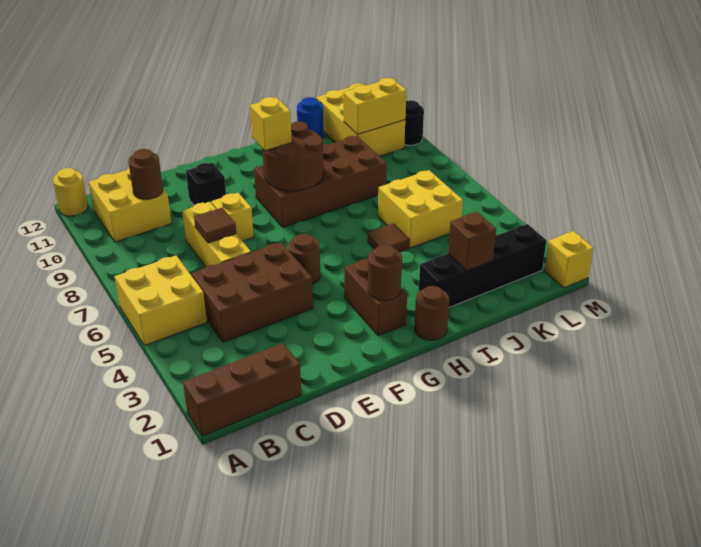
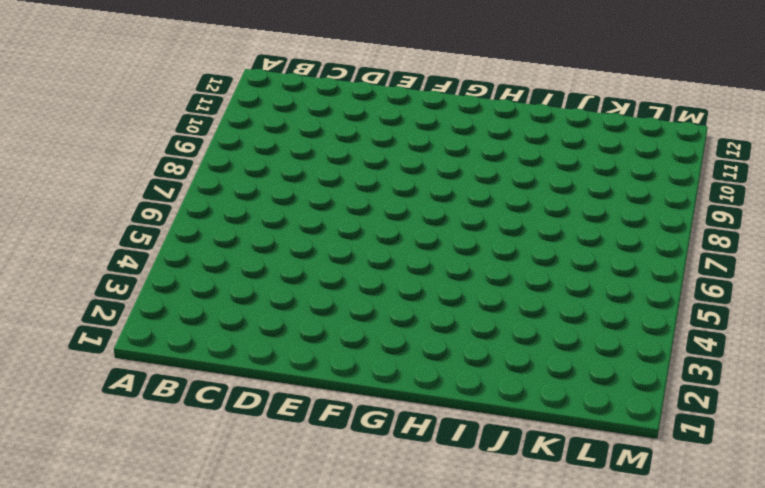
none -> brown 1x3 brick [183,343,301,436]
none -> yellow 2x2 brick [114,255,207,346]
none -> yellow 1x1 round brick [53,168,88,216]

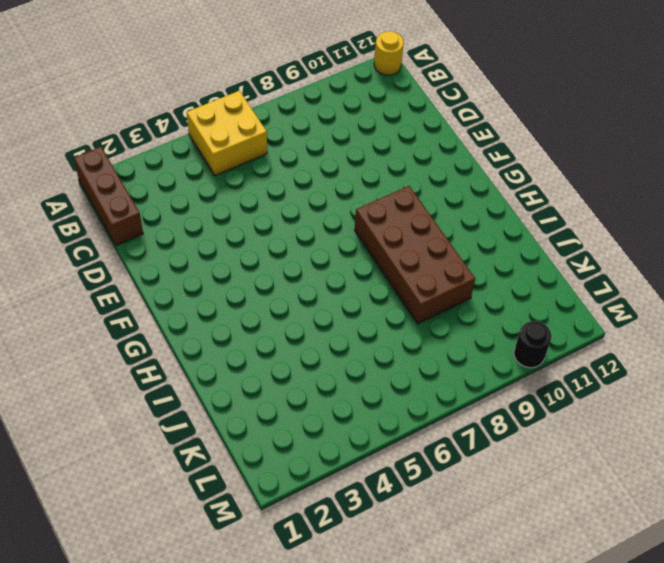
none -> yellow 2x2 brick [89,168,171,242]
none -> brown 2x3 brick [192,242,313,342]
none -> yellow 1x3 brick [182,202,251,267]

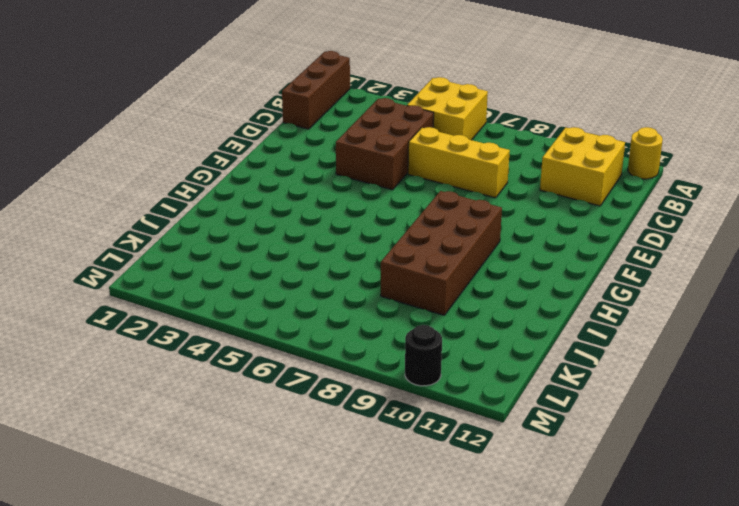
none -> yellow 1x1 brick [211,193,254,241]
none -> black 1x1 brick [186,163,226,205]
none -> brown 1x1 round brick [288,233,320,284]

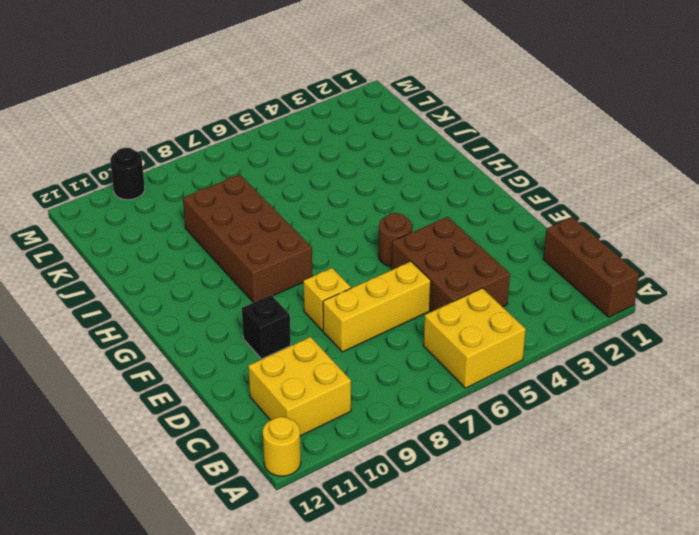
none -> brown 1x2 brick [344,259,407,336]
none -> brown 1x1 round brick [414,286,449,340]
none -> black 1x4 brick [419,224,546,307]

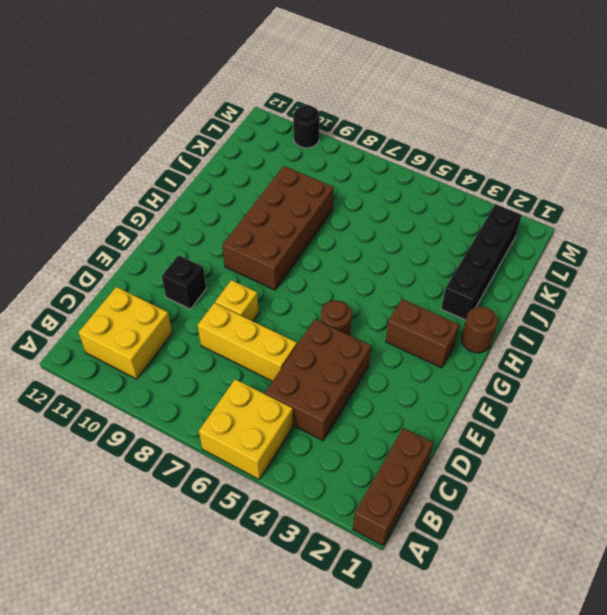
none -> yellow 1x1 round brick [53,168,88,216]
none -> brown 1x1 tile [368,224,409,252]
none -> yellow 2x2 brick [378,170,463,248]

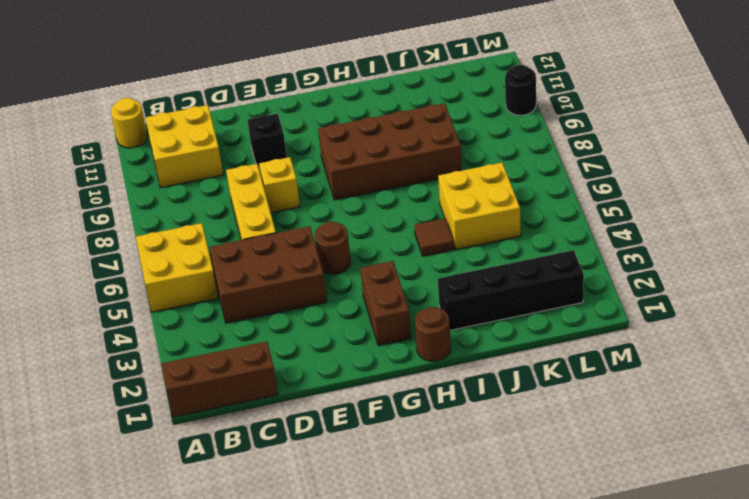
none -> blue 1x1 round brick [297,97,324,138]
none -> yellow 2x3 brick [316,83,405,156]
none -> yellow 1x1 brick [544,231,594,288]

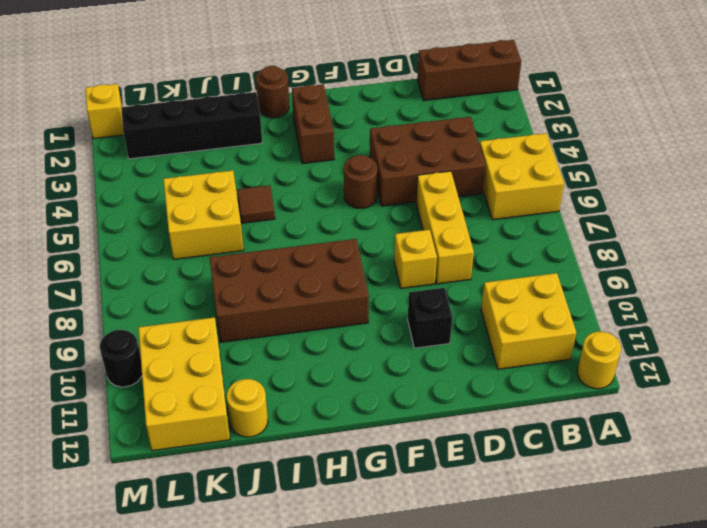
yellow 1x1 round brick [227,379,268,437] -> blue 1x1 round brick [297,97,324,138]
none -> brown 1x1 round brick [128,149,163,199]
none -> brown 1x1 tile [194,208,236,243]
none -> brown 1x1 round brick [368,245,402,300]

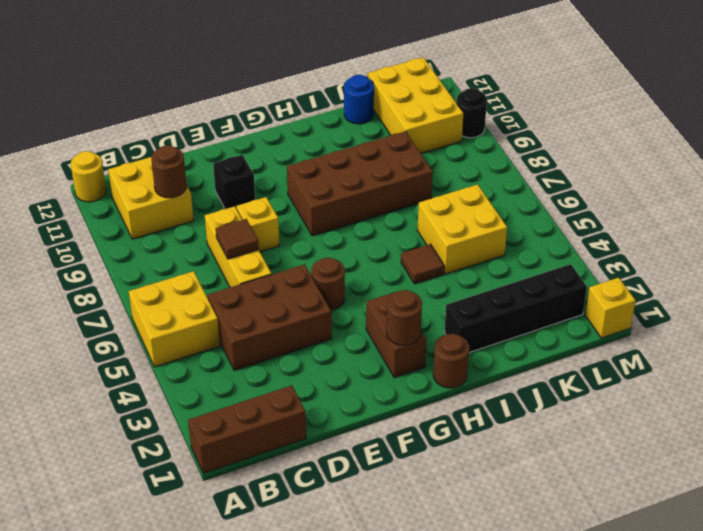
none -> brown 2x2 round brick [262,121,324,191]
none -> brown 1x1 brick [448,212,496,271]
none -> yellow 1x2 brick [344,78,406,134]

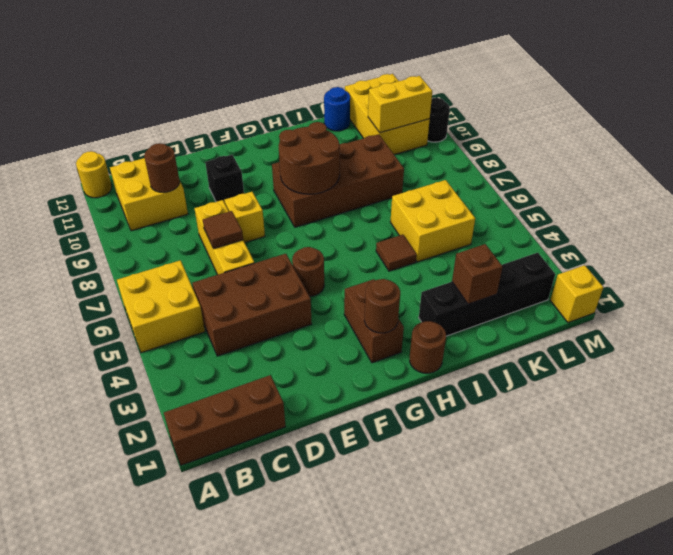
none -> yellow 1x1 brick [250,97,292,151]

